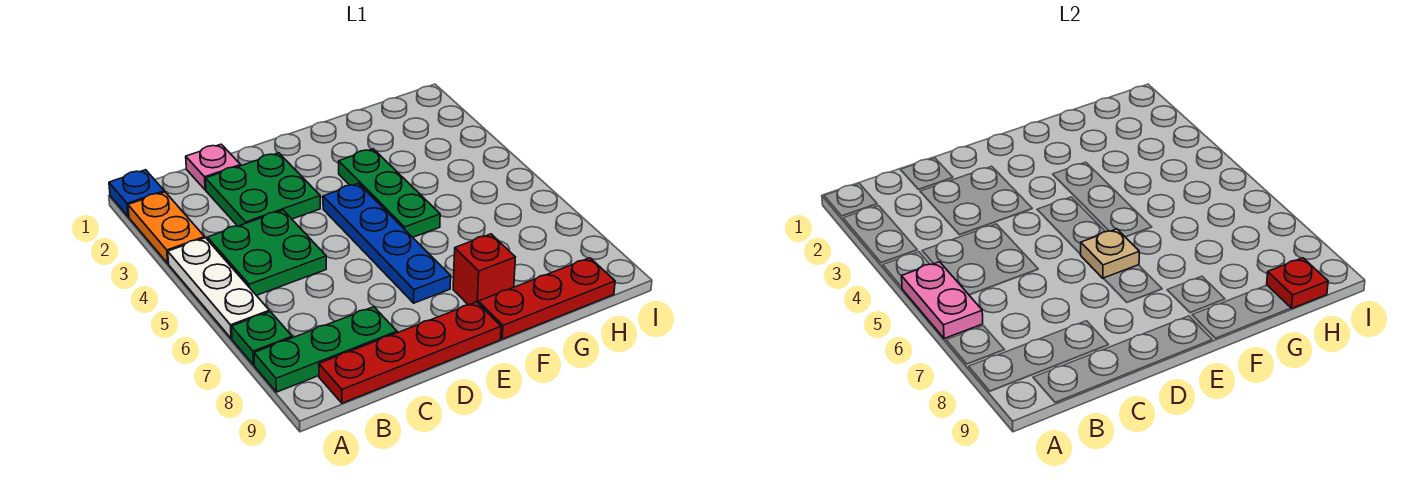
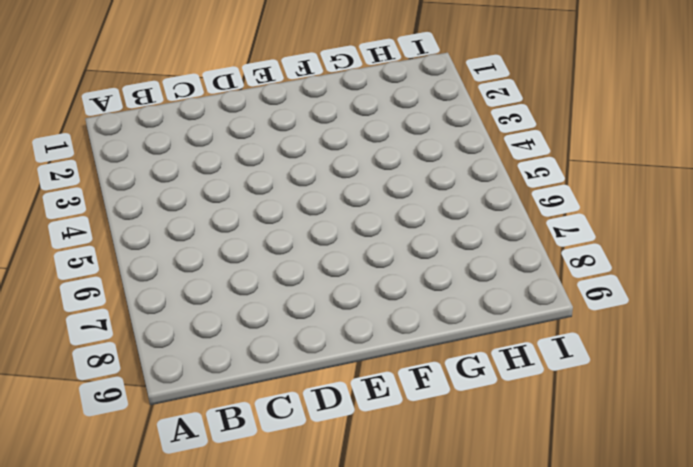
none -> blue 1x1 plate [109,170,164,217]
none -> orange 1x2 plate [128,192,205,263]
none -> white 1x3 plate [168,238,269,339]

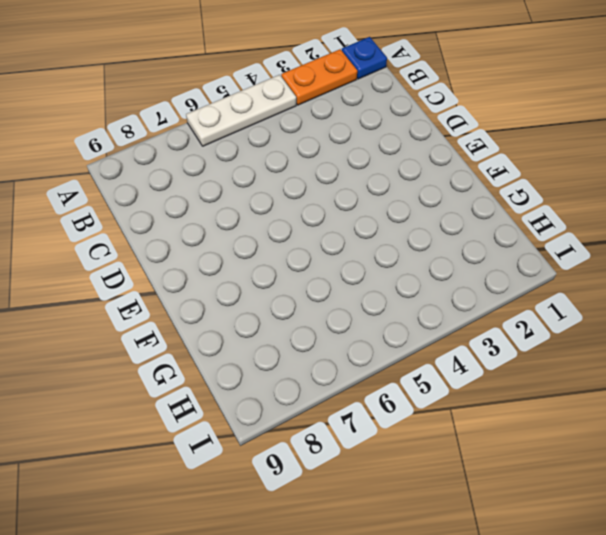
none -> green 1x1 plate [232,312,292,365]
none -> green 1x3 plate [254,307,397,392]
none -> green 2x2 plate [208,210,326,295]

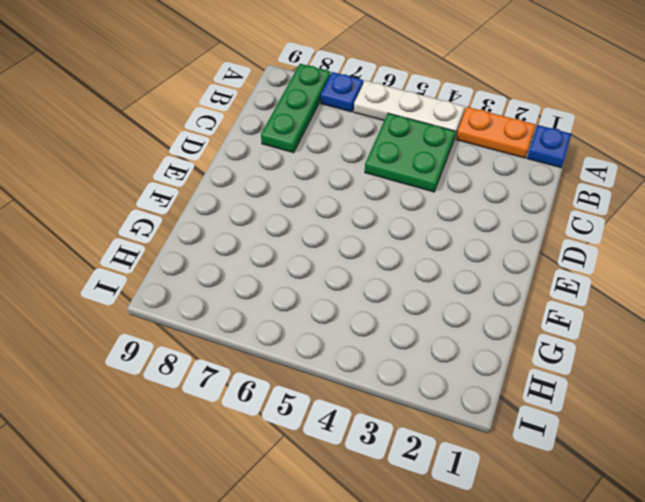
blue 1x1 plate [321,72,363,112] -> green 1x1 plate [232,312,292,365]
none -> red 1x4 plate [319,302,501,403]
none -> pink 1x1 plate [186,144,241,190]
none -> green 2x2 plate [206,153,320,226]

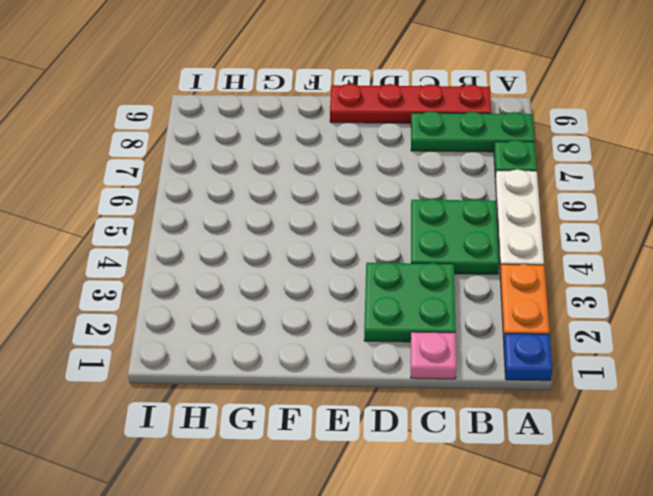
none -> blue 1x4 plate [323,183,451,303]
none -> green 1x3 plate [339,149,440,237]
none -> red 1x1 brick [453,234,516,305]

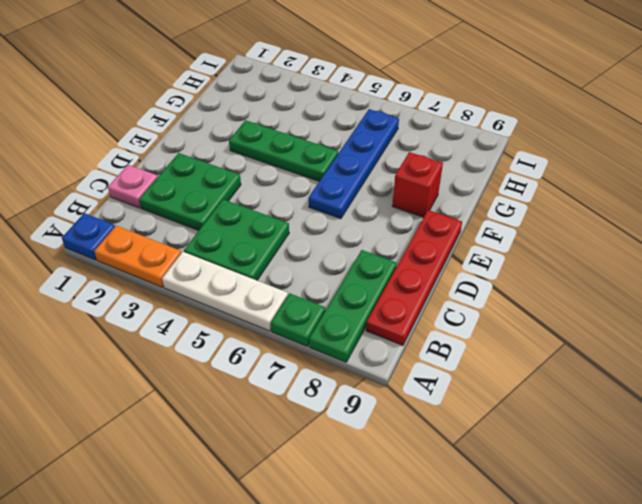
blue 1x4 plate [309,109,399,219] -> blue 1x4 plate turned to [323,183,451,303]
none -> red 1x3 plate [479,258,615,339]
none -> pink 1x2 plate [901,262,983,339]
none -> tan 1x1 plate [1080,229,1139,278]

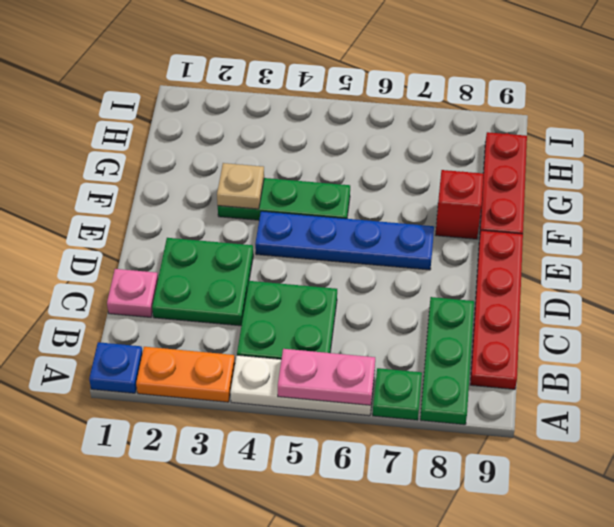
tan 1x1 plate [217,163,264,209] -> tan 1x1 plate moved to [1080,229,1139,278]
none -> red 1x1 plate [1267,258,1328,308]

